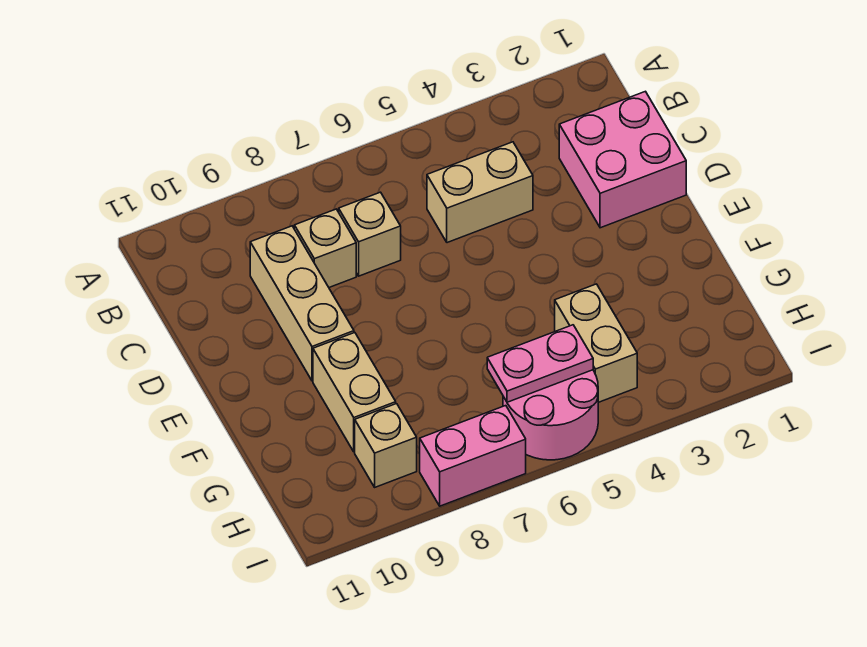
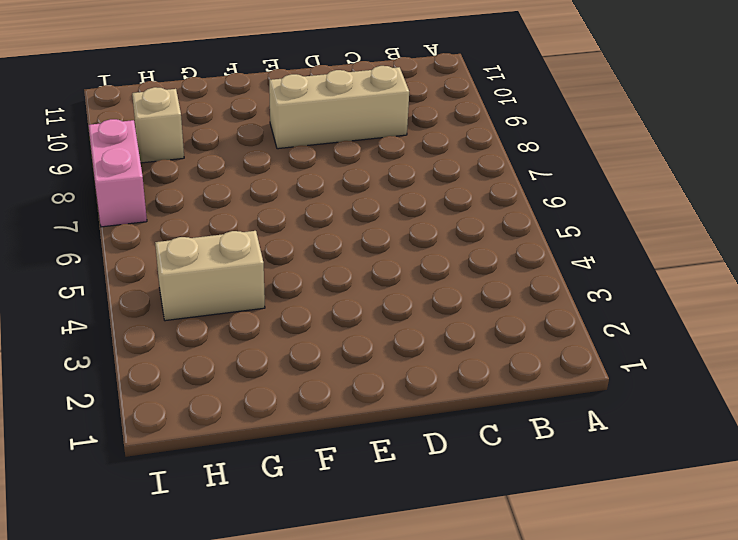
none -> pink 2x2 brick [559,91,686,228]
none -> tan 1x2 brick [427,142,533,243]

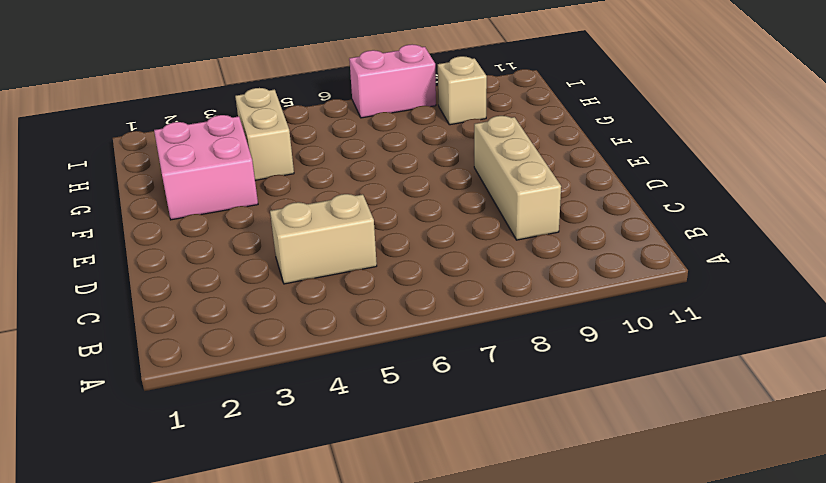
pink 2x2 brick [154,115,258,220] -> pink 2x2 brick moved to [559,91,686,228]
none -> tan 1x1 brick [339,192,401,276]
none -> tan 1x1 brick [294,209,356,287]

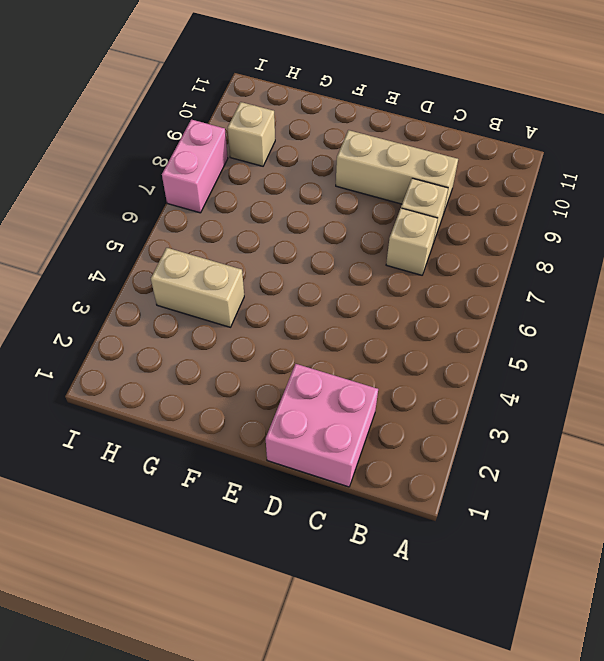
none -> tan 1x2 brick [427,142,533,243]
none -> tan 1x2 brick [313,333,396,452]

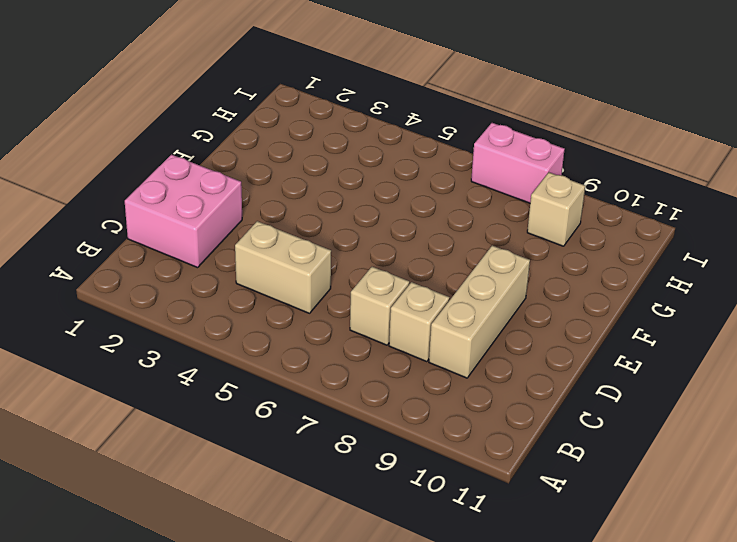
none -> tan 1x2 brick [313,333,396,452]
none -> tan 1x2 brick [555,284,637,402]

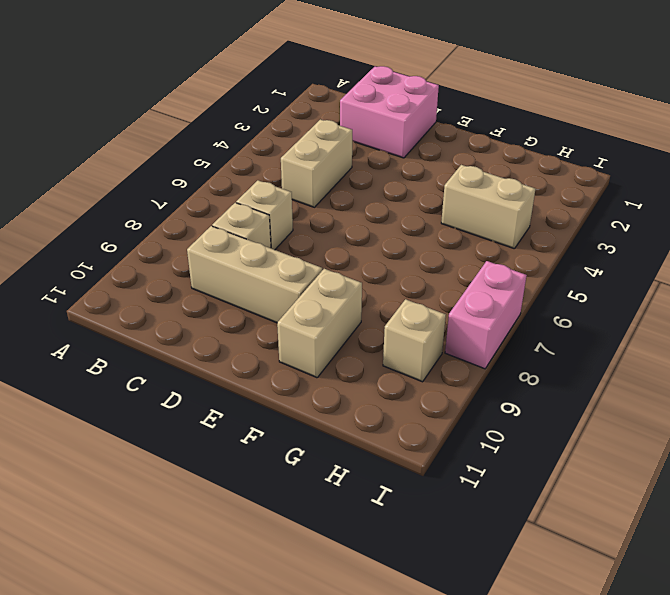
tan 1x2 brick [277,269,362,378] -> tan 1x2 brick turned to [313,333,396,452]
none -> pink 2x2 round brick [503,370,598,460]
none -> pink 1x2 plate [487,325,593,402]

